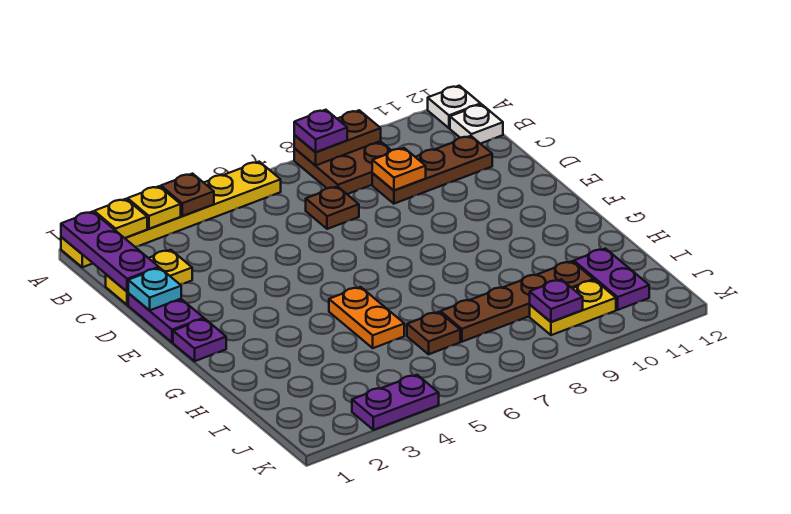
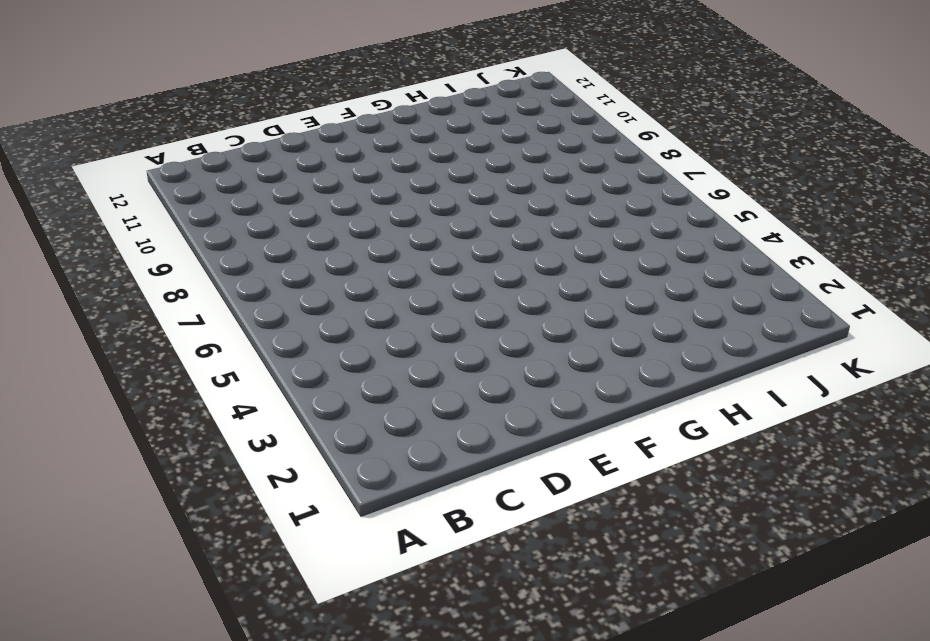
none -> yellow 1x6 plate [61,162,281,267]
none -> brown 2x2 plate [294,141,391,194]
none -> white 1x1 plate [428,86,481,128]

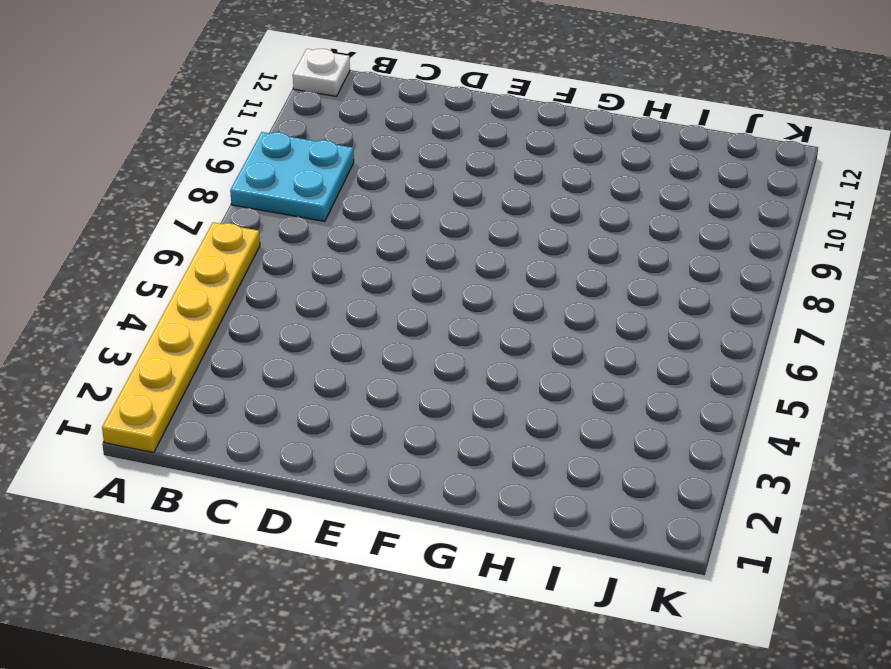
cyan 2x2 plate [230,132,354,221] -> brown 2x2 plate [294,141,391,194]
none -> white 1x1 plate [450,104,503,144]
none -> yellow 1x2 plate [106,250,192,305]
none -> brown 1x1 plate [306,186,359,229]

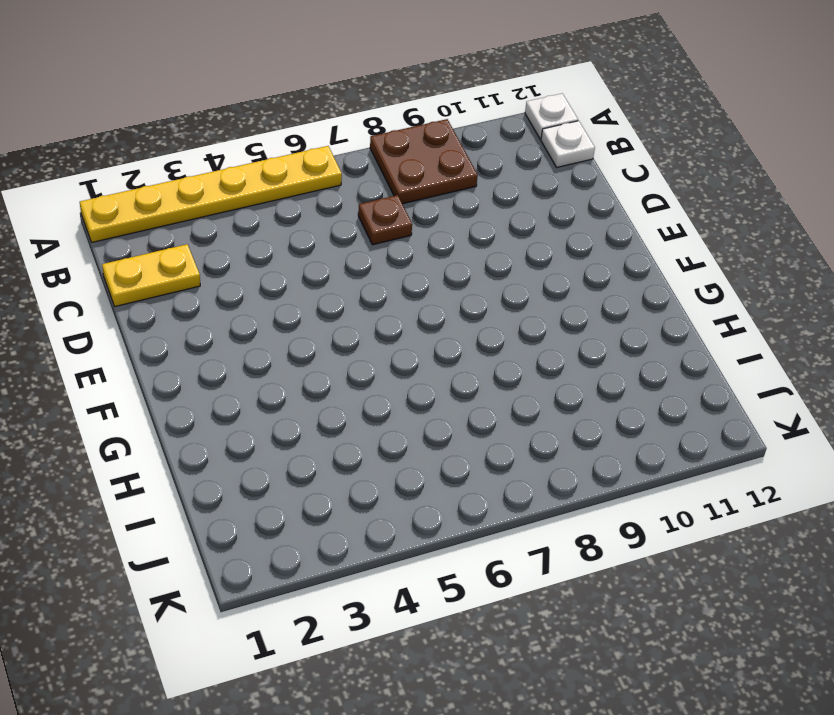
none -> brown 1x3 plate [372,136,492,204]
none -> purple 1x2 plate [128,293,204,342]
none -> purple 1x1 plate [173,319,226,361]

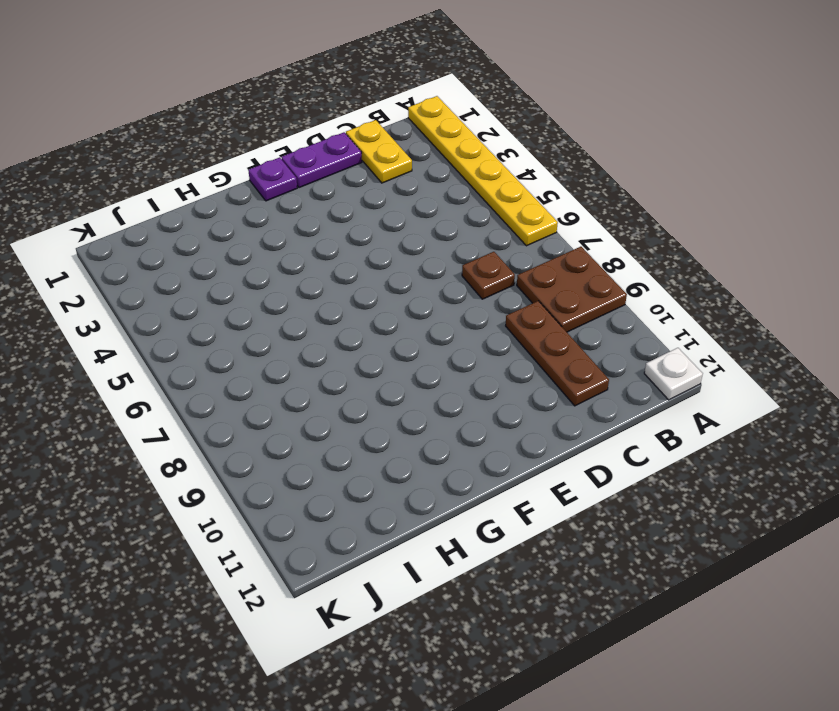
none -> white 1x1 plate [450,104,503,144]
none -> orange 1x2 plate [329,287,404,348]
none -> brown 1x1 plate [407,312,460,354]

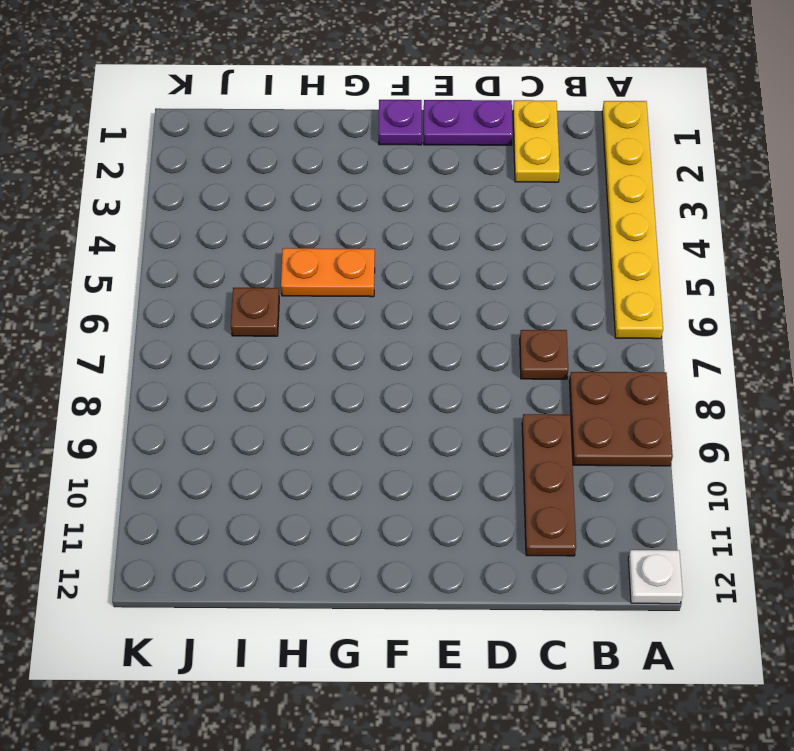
none -> white 1x1 plate [450,104,503,144]
none -> brown 1x4 plate [441,261,594,342]
none -> purple 1x2 plate [574,249,649,310]

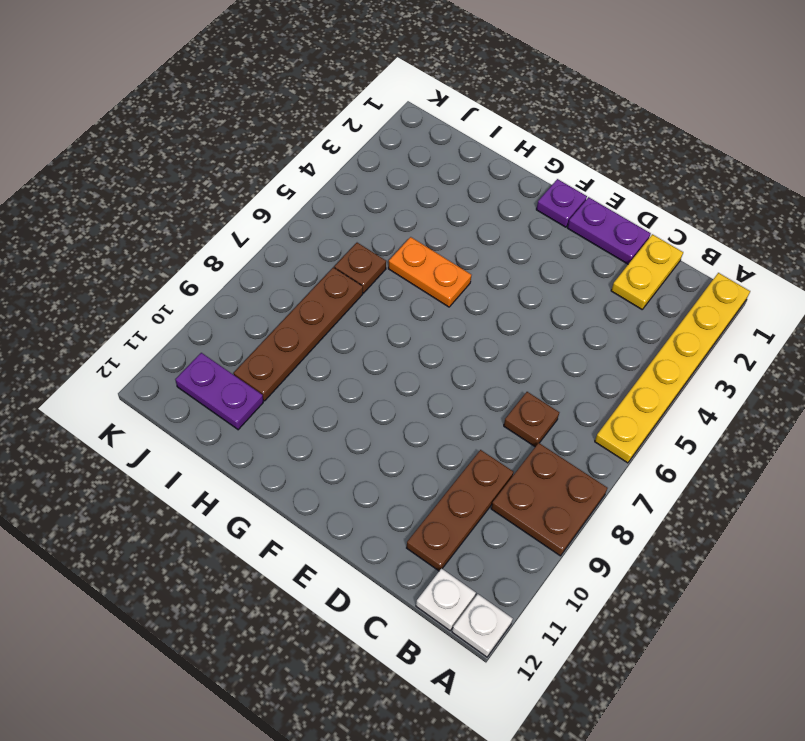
none -> yellow 1x2 plate [530,280,616,335]
none -> purple 1x2 plate [352,375,439,430]
none -> purple 1x3 plate [61,212,159,292]

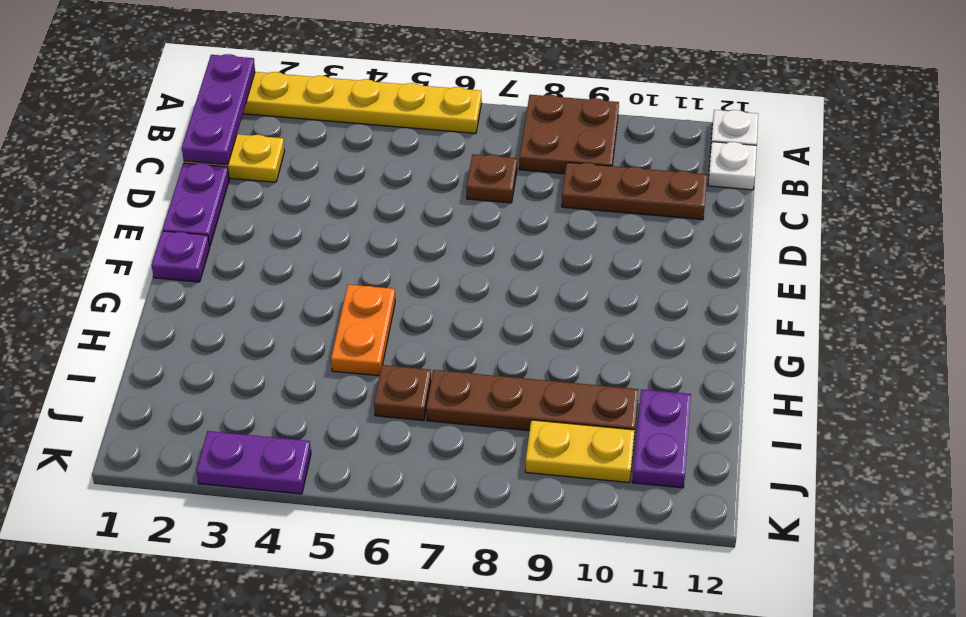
none -> yellow 1x1 plate [94,199,147,238]
none -> yellow 1x1 plate [128,186,181,229]
none -> brown 1x1 plate [161,174,214,216]

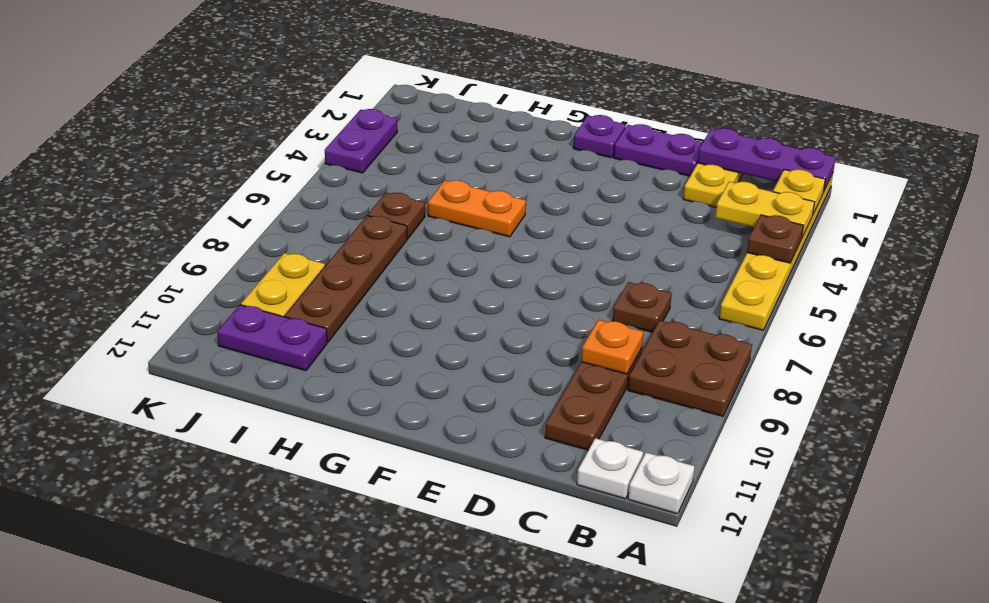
yellow 1x2 plate [715,182,815,239] -> yellow 1x1 plate [128,186,181,229]
none -> brown 1x2 plate [294,110,381,166]
none -> cyan 1x1 plate [128,268,181,311]
none -> purple 1x1 plate [530,279,583,322]

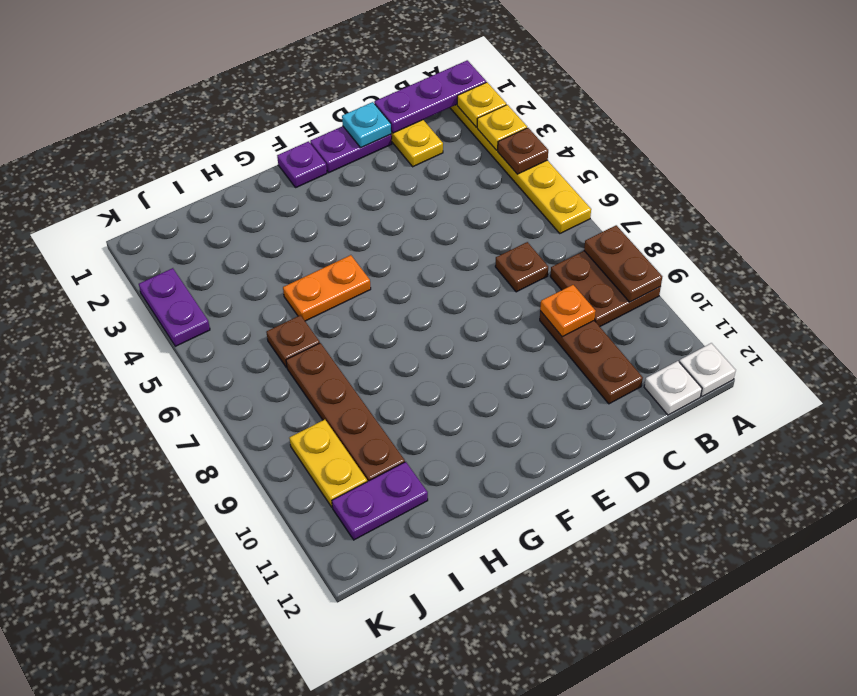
none -> purple 1x1 plate [530,279,583,322]
none -> purple 1x1 plate [294,110,347,152]

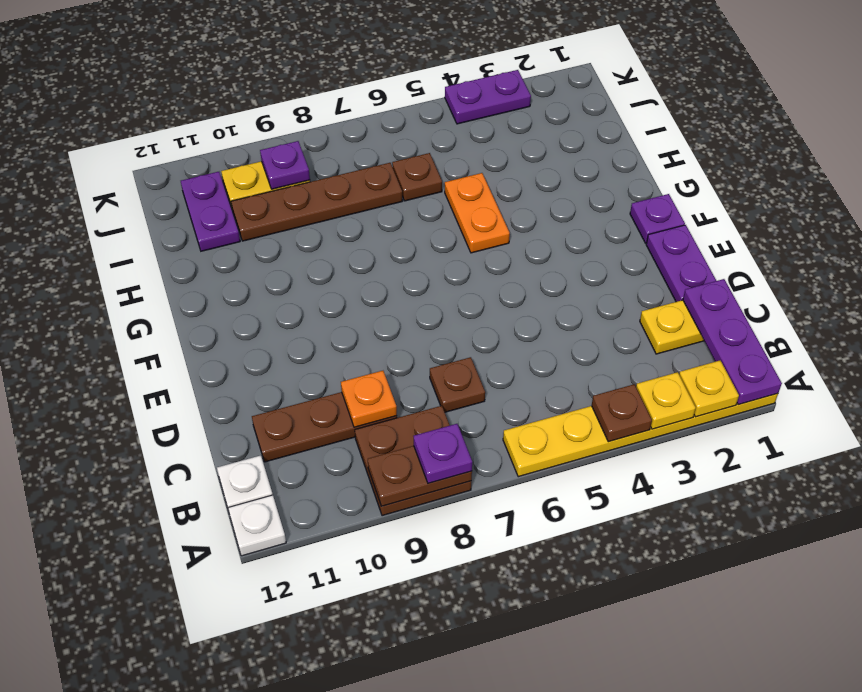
none -> cyan 1x1 plate [128,268,181,311]

